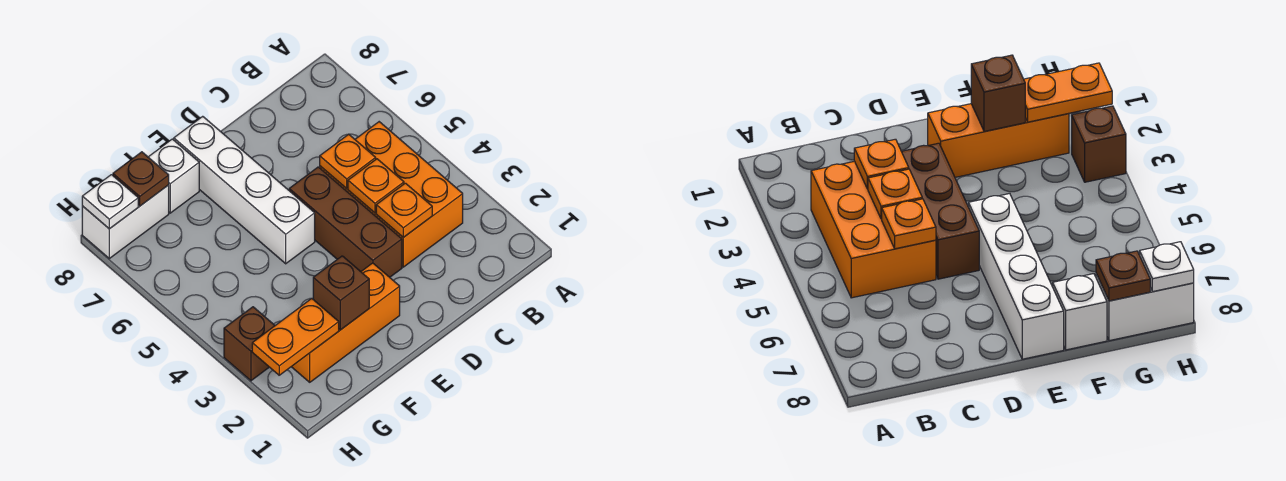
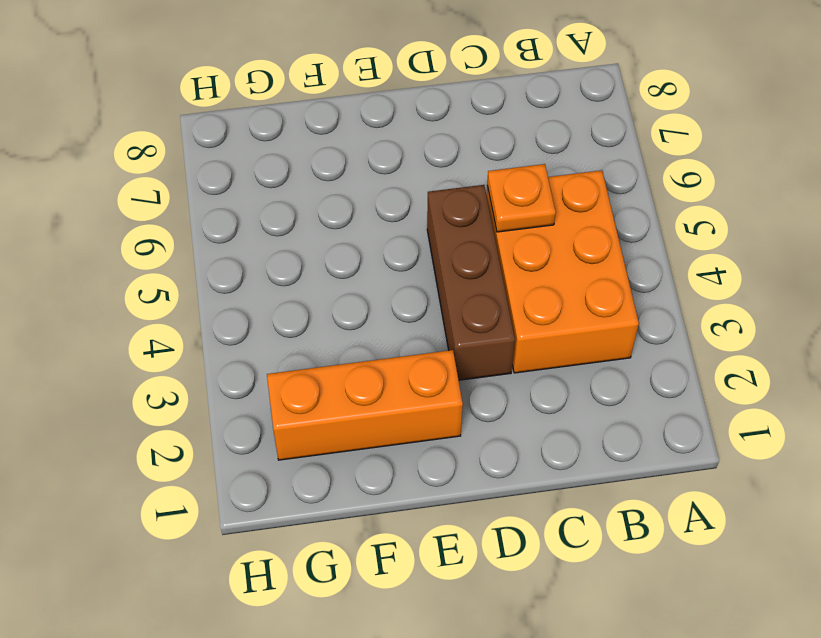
none -> white 1x4 brick [174,116,315,264]
none -> white 1x1 brick [149,139,199,213]
none -> white 1x2 brick [82,185,169,258]

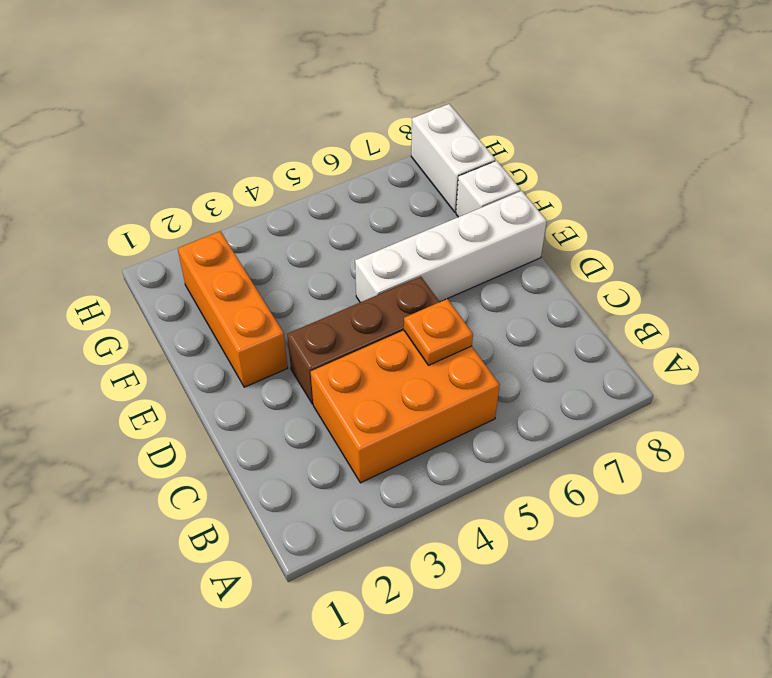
none -> brown 1x1 brick [224,307,275,381]
none -> orange 1x1 plate [376,183,432,237]
none -> orange 1x1 plate [348,159,404,213]

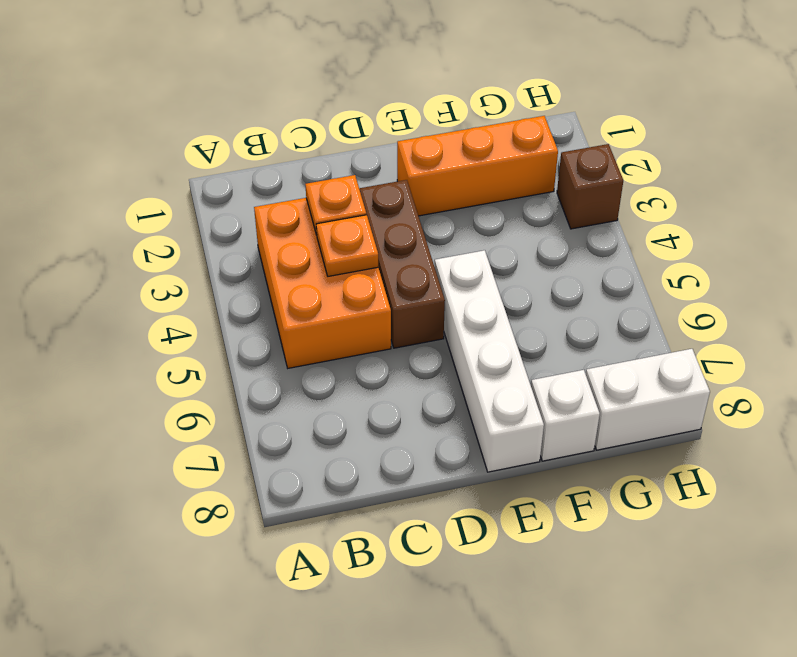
none -> orange 1x1 plate [320,134,376,189]
none -> brown 1x1 brick [313,256,369,330]
none -> orange 1x2 plate [252,299,339,375]

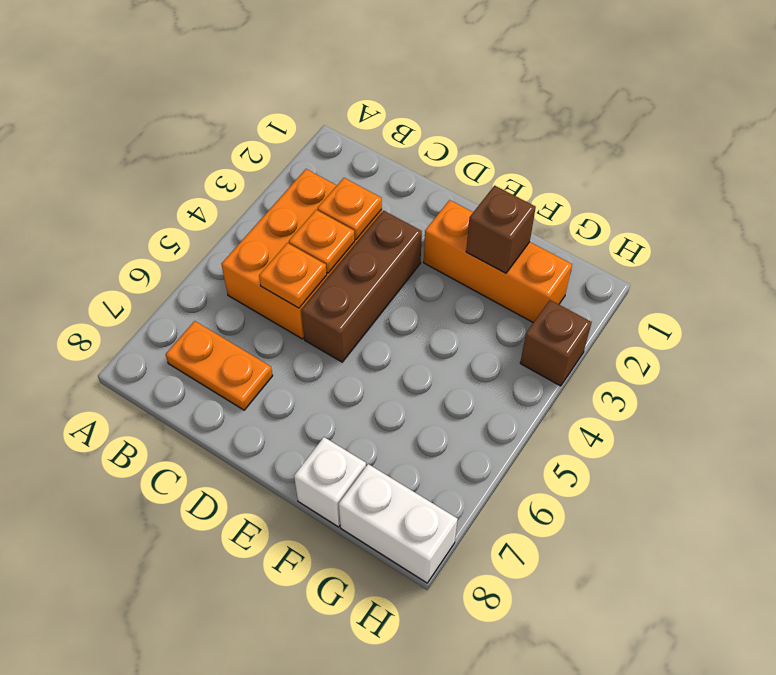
orange 1x2 plate [166,321,273,410] -> orange 1x2 plate moved to [252,299,339,375]
none -> white 1x4 brick [174,116,315,264]
none -> brown 1x1 plate [113,152,169,206]
none -> white 1x1 plate [82,175,138,229]

